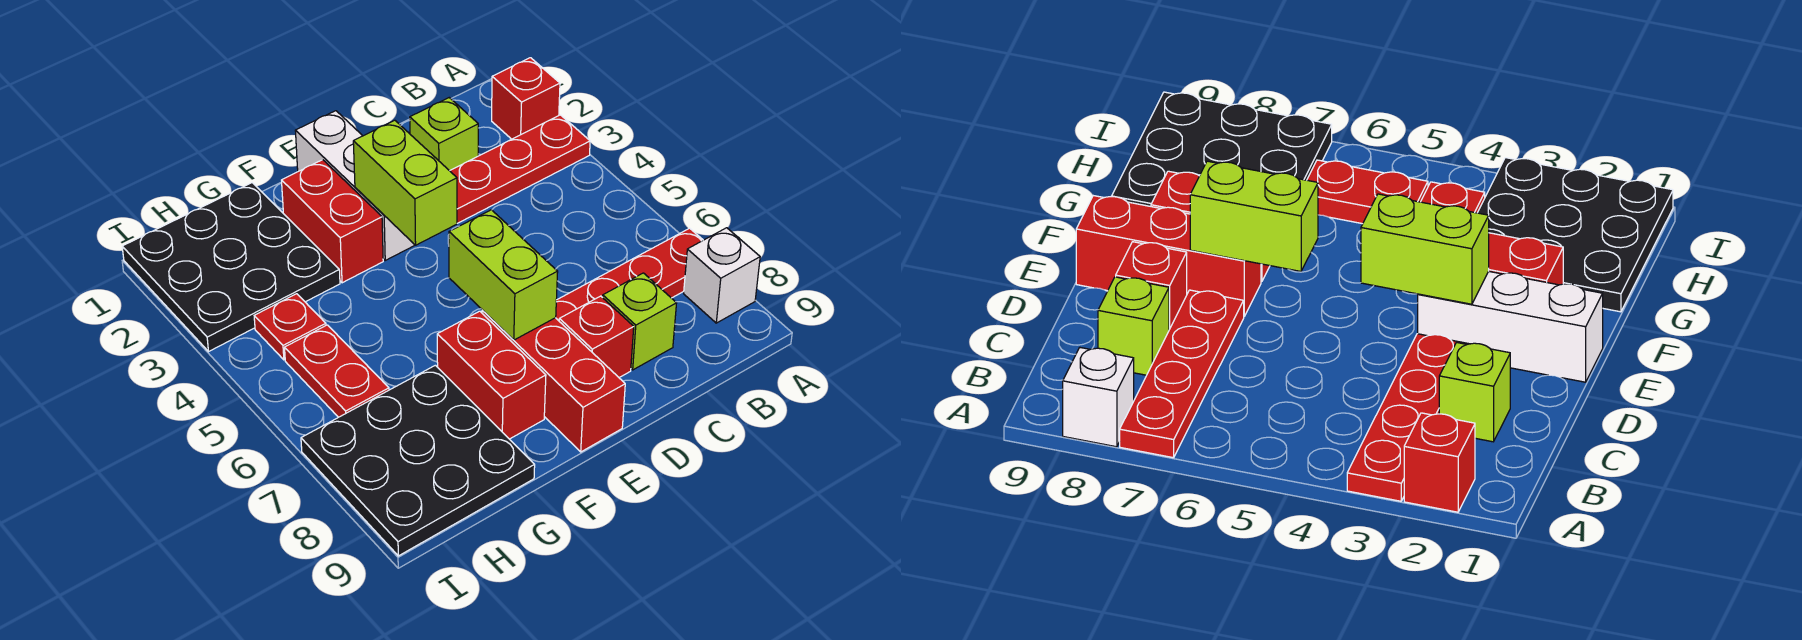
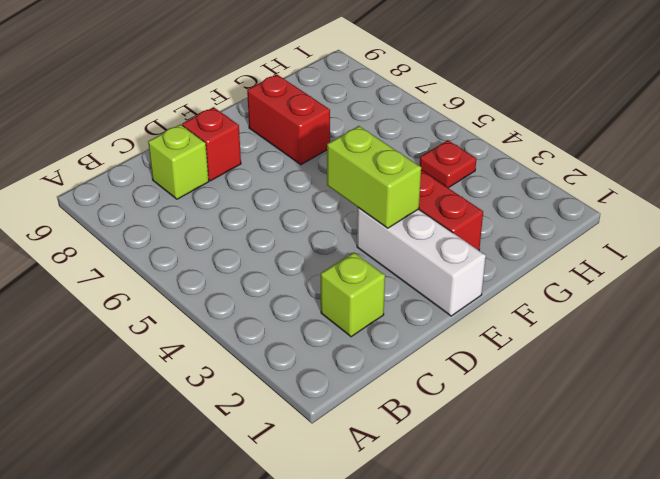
none -> red 1x1 brick [492,58,560,139]
none -> red 1x4 plate [450,115,590,223]
none -> red 1x4 plate [556,228,703,321]

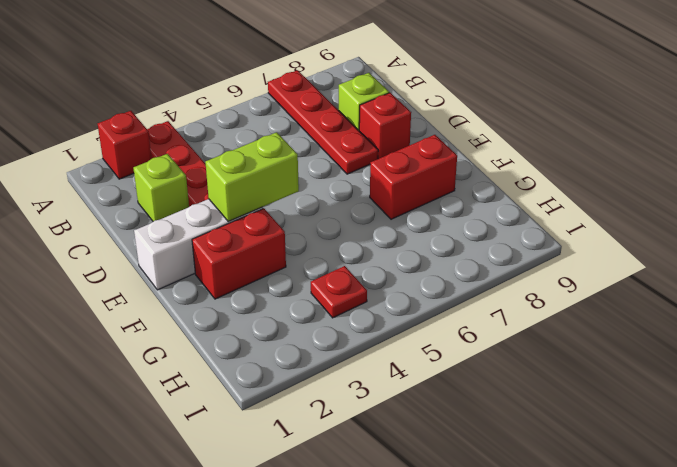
none -> white 1x1 brick [684,228,760,323]
none -> red 1x3 brick [482,310,625,452]
none -> black 3x3 plate [122,183,340,351]

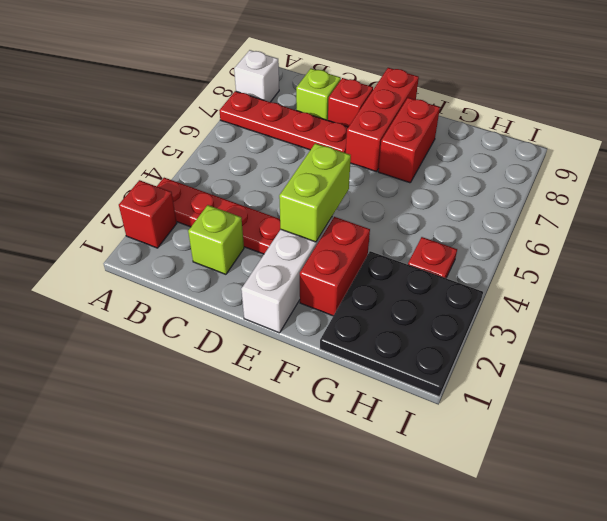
none -> black 3x3 plate [301,365,535,556]
none -> red 1x2 plate [285,325,389,417]
none -> lime 1x2 brick [449,210,558,340]

